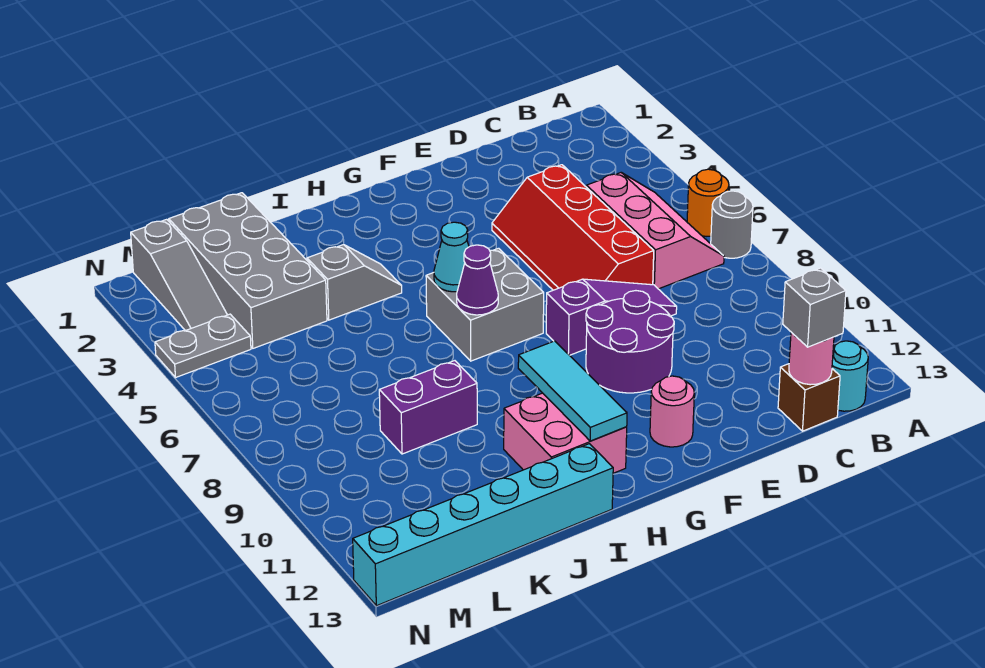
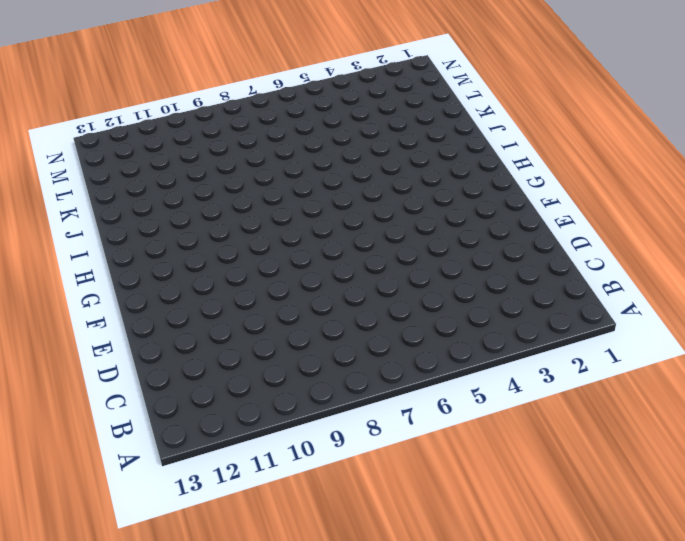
none -> orange 1x1 round brick [687,169,729,236]
none -> grey 1x1 round brick [711,191,753,258]
none -> pink 2x3 slope [586,173,724,289]

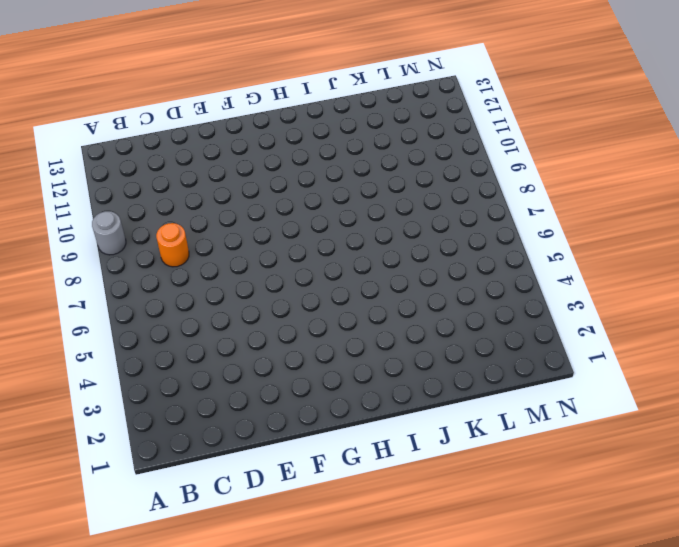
grey 1x1 round brick [92,211,126,255] -> grey 1x1 round brick moved to [711,191,753,258]
orange 1x1 round brick [156,223,189,267] -> orange 1x1 round brick moved to [687,169,729,236]
none -> pink 2x3 slope [586,173,724,289]
none -> cyan 1x1 round brick [832,341,868,411]
none -> brown 1x1 brick [778,364,840,431]

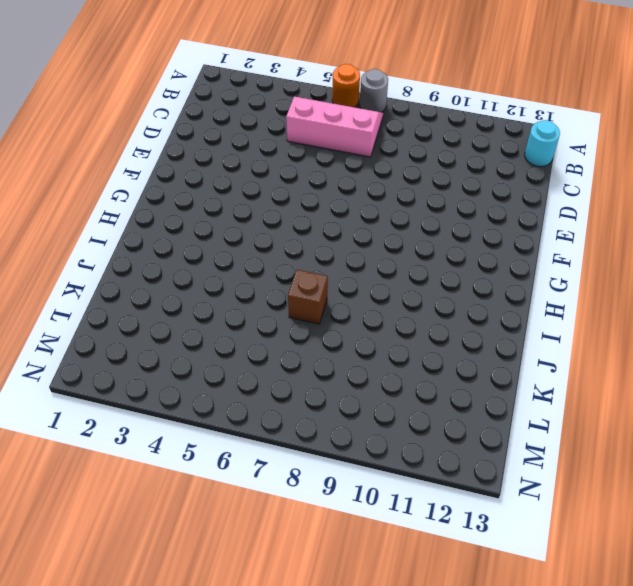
brown 1x1 brick [288,270,328,324] -> brown 1x1 brick moved to [778,364,840,431]
none -> red 2x4 slope [492,165,654,290]
none -> purple 1x3 slope [546,279,677,355]
none -> purple 2x2 round brick [586,291,674,393]

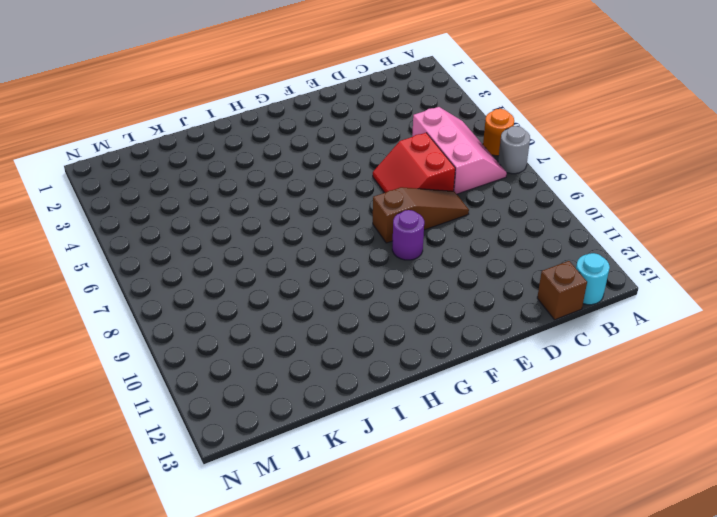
red 2x2 slope [373,133,455,193] -> red 2x4 slope [492,165,654,290]
brown 1x3 slope [373,187,469,243] -> purple 1x3 slope [546,279,677,355]
purple 1x1 round brick [392,210,424,260] -> purple 2x2 round brick [586,291,674,393]
none -> pink 1x1 round brick [650,376,694,447]
none -> grey 2x2 brick [426,248,544,361]
none -> pink 2x2 brick [504,393,627,473]

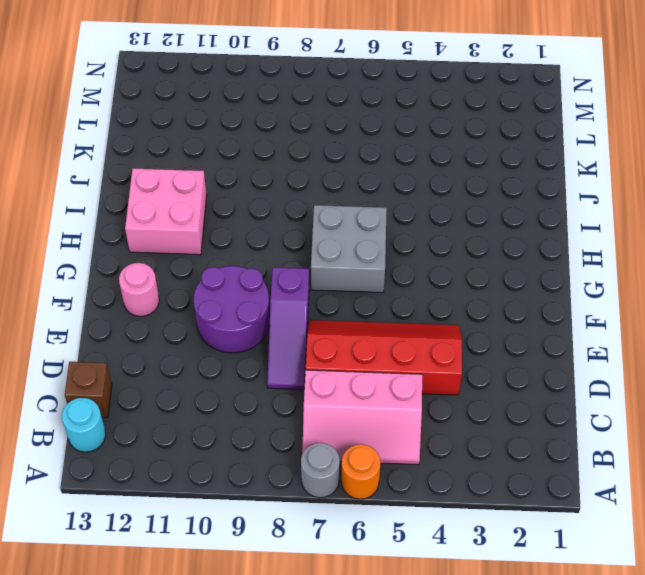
none -> grey 1x2 slope [307,245,402,320]
none -> cyan 1x6 brick [353,444,613,606]
none -> purple 1x2 brick [379,361,477,454]

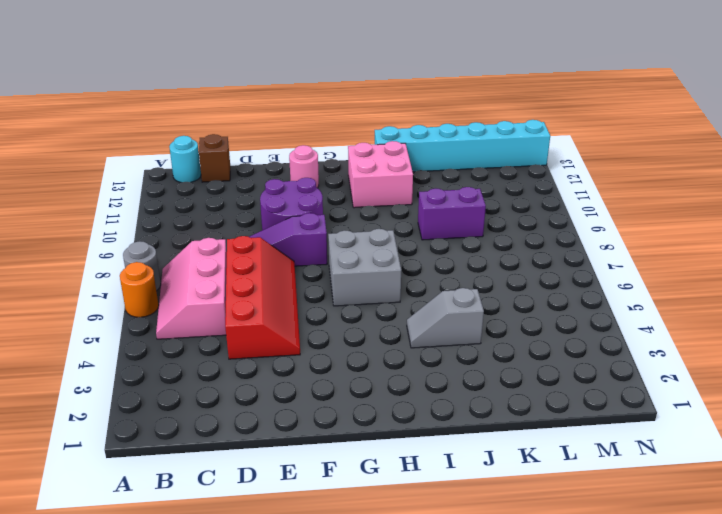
none -> grey 2x4 brick [169,193,327,348]
none -> grey 1x3 slope [131,219,227,331]
none -> grey 1x2 plate [155,314,251,377]

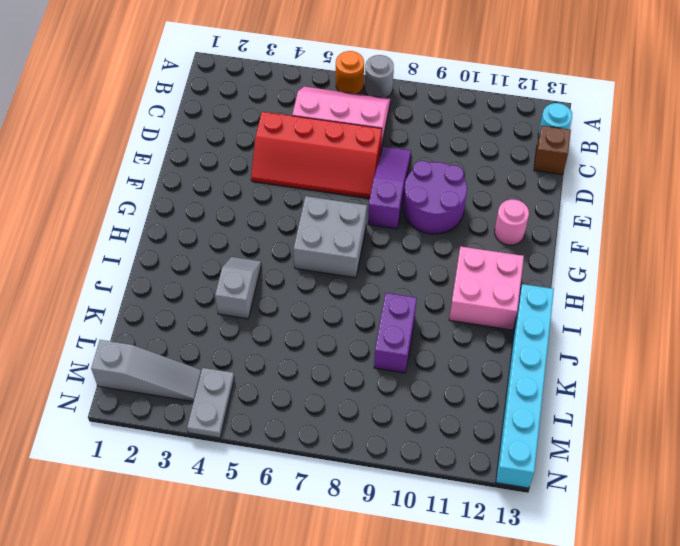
none -> grey 2x4 brick [169,193,327,348]
none -> pink 1x1 round brick [789,332,834,385]
none -> cyan 1x1 cone [434,222,469,292]

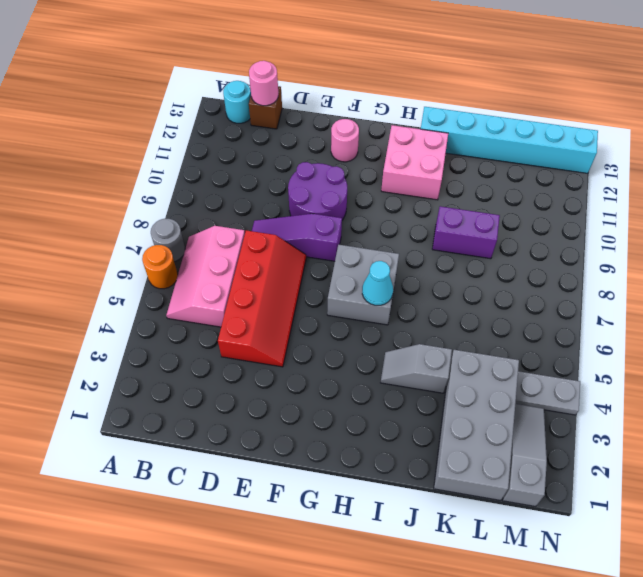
none -> purple 1x1 cone [457,245,498,315]
none -> cyan 1x3 tile [518,341,627,441]
none -> grey 1x1 brick [783,268,846,347]

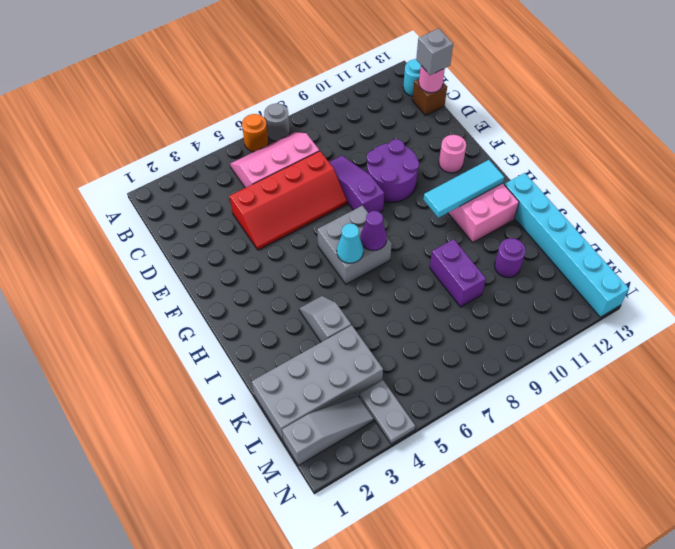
purple 1x1 round brick [495,238,526,278] -> none

